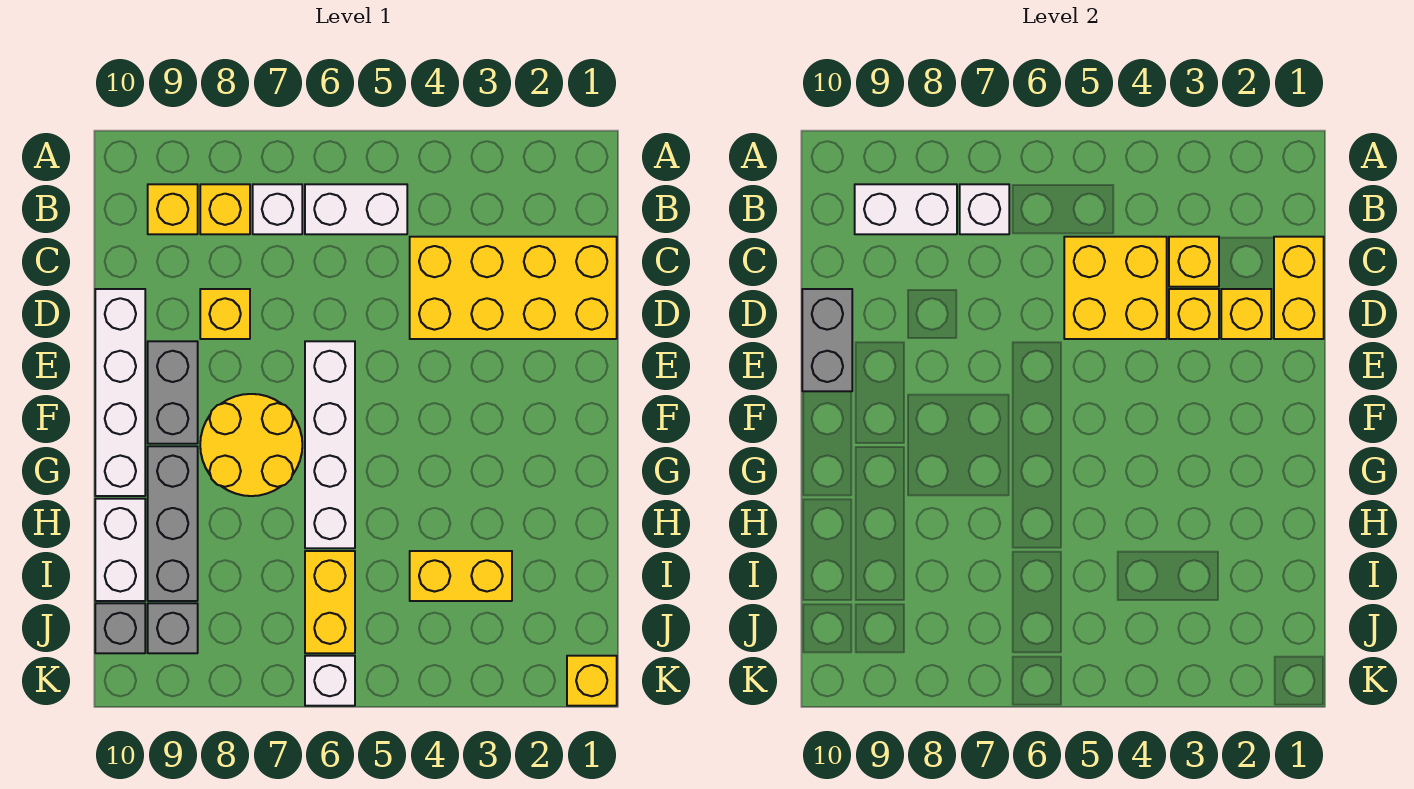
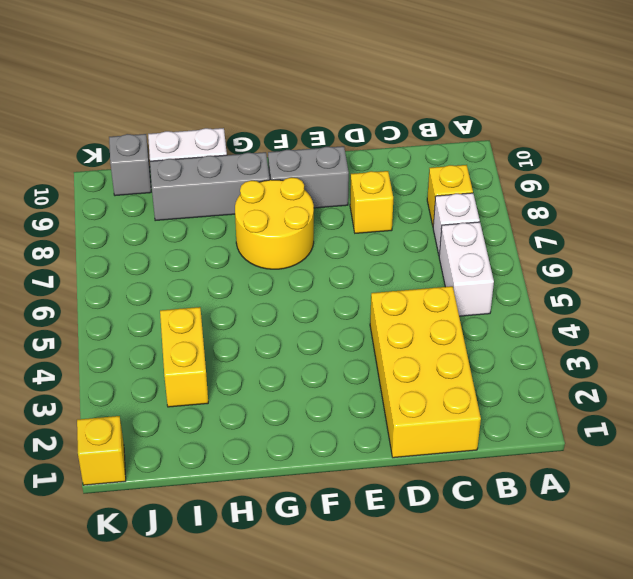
none -> yellow 1x1 brick [148,184,198,234]
none -> white 1x4 brick [95,289,145,496]
none -> white 1x4 brick [305,341,355,548]

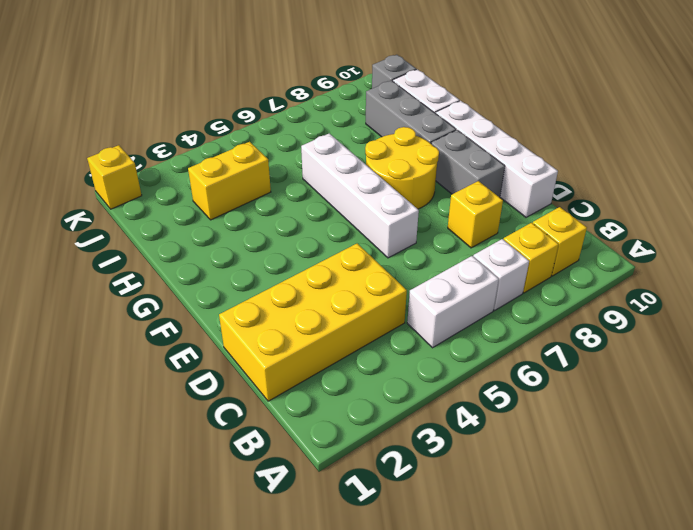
none -> yellow 1x2 brick [305,551,355,653]
none -> grey 1x1 brick [148,603,198,653]
none -> white 1x1 brick [305,656,355,706]

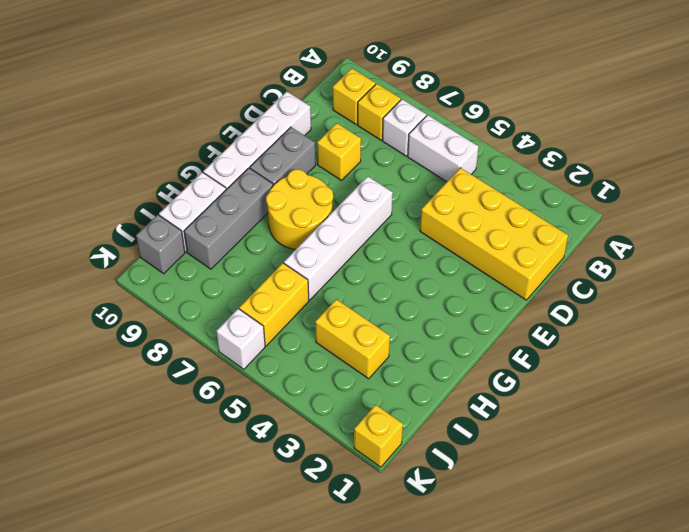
none -> grey 1x1 brick [148,603,198,653]
none -> white 1x1 brick [960,184,1009,234]
none -> white 1x2 brick [855,184,957,234]

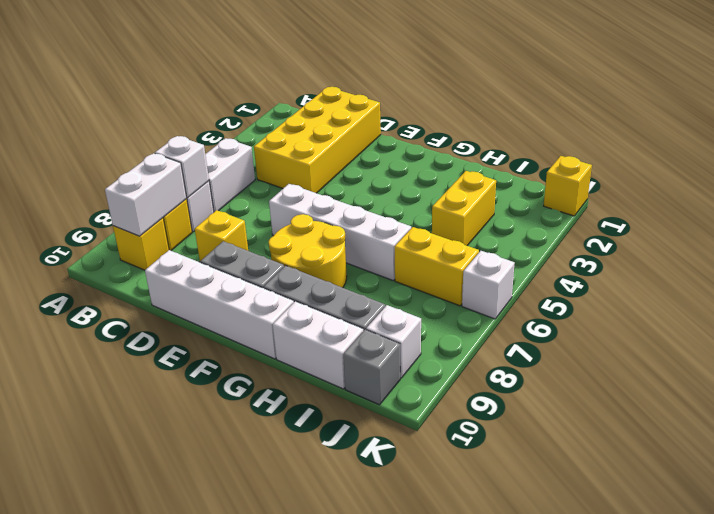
white 1x1 brick [366,305,421,378] -> grey 1x1 brick [148,603,198,653]
none -> yellow 1x2 brick [1274,237,1324,339]
none -> yellow 1x1 brick [1169,237,1219,287]
none -> yellow 2x2 brick [1064,237,1167,339]

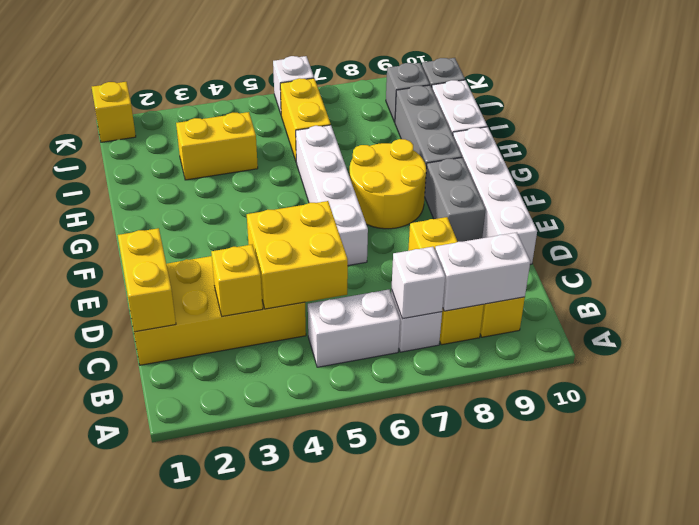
none -> yellow 1x1 brick [1221,289,1271,339]
none -> yellow 1x1 brick [1169,289,1219,339]
none -> grey 1x2 brick [802,289,852,391]

